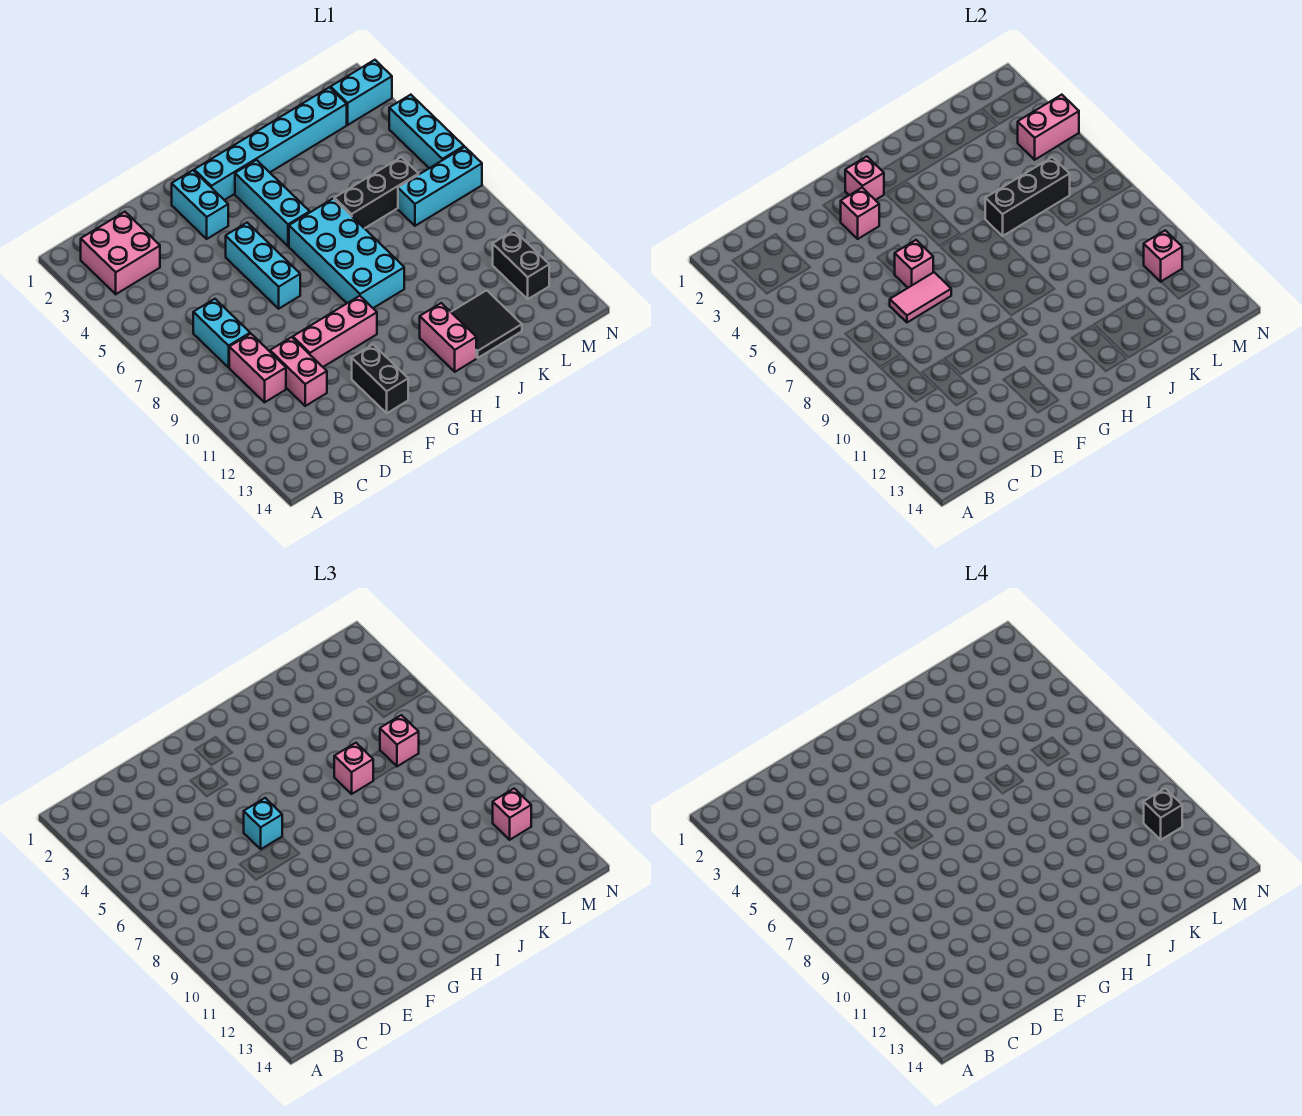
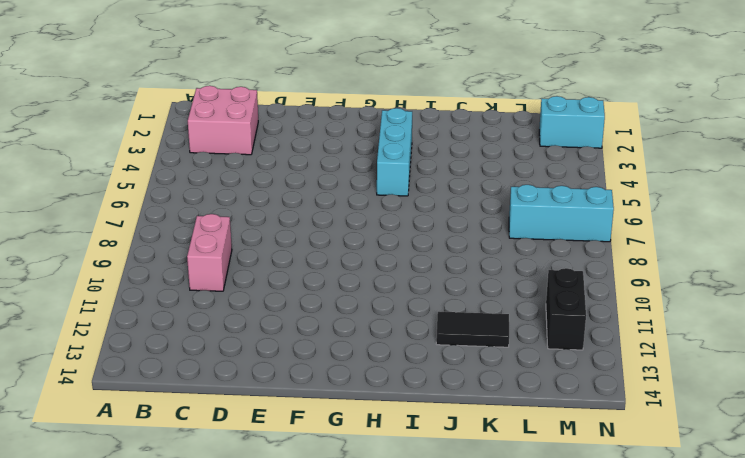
black 1x2 tile [436,312,509,347] -> black 2x2 tile [451,290,522,358]
none -> cyan 1x2 brick [193,299,250,367]
none -> pink 1x2 brick [270,337,327,406]
none -> pink 1x3 brick [293,296,377,367]
none -> cyan 1x2 brick [172,170,228,239]

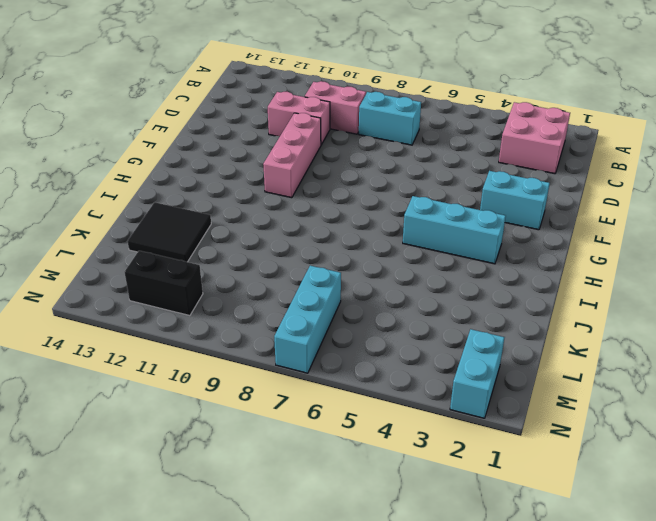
none -> cyan 1x3 brick [226,223,300,309]
none -> black 1x2 brick [352,345,408,413]
none -> cyan 1x6 brick [194,87,347,200]
none -> cyan 2x4 brick [289,198,404,308]

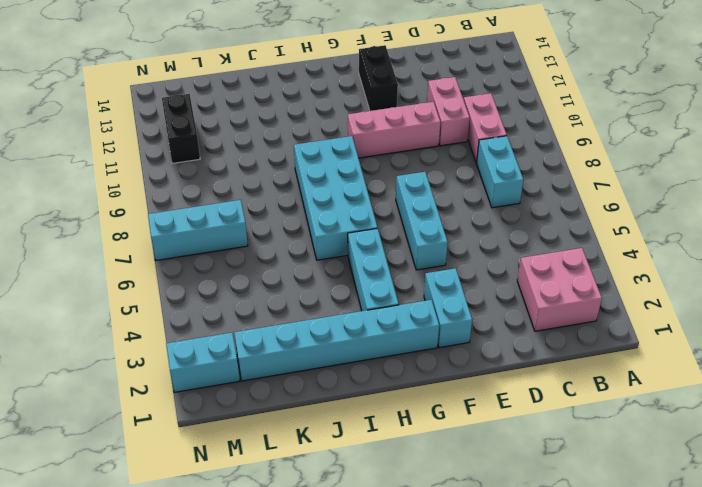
none -> pink 1x2 brick [420,303,476,372]
none -> black 1x3 brick [334,157,419,228]
none -> black 2x2 tile [451,290,522,358]
none -> cyan 1x3 brick [389,95,464,168]

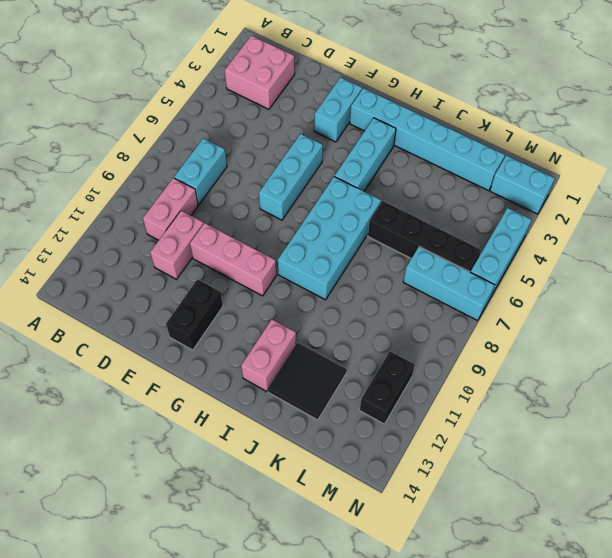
black 1x4 brick [368,200,481,272] -> black 1x3 brick [334,157,419,228]
none -> pink 1x2 tile [890,272,951,322]
none -> pink 1x1 brick [841,188,879,239]
none -> pink 1x1 brick [895,240,933,288]
none -> pink 1x1 brick [845,156,884,200]

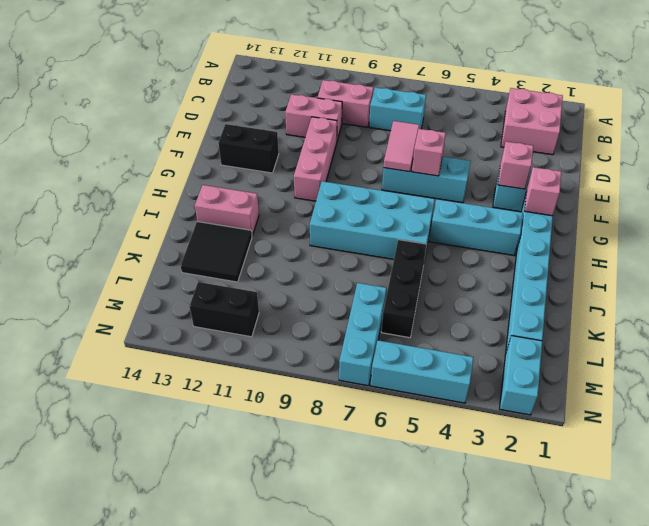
none -> black 1x3 brick [985,157,1070,236]
none -> pink 1x2 brick [1018,95,1079,160]
none -> pink 1x1 brick [1144,231,1182,282]
none -> cyan 1x1 brick [244,798,282,849]

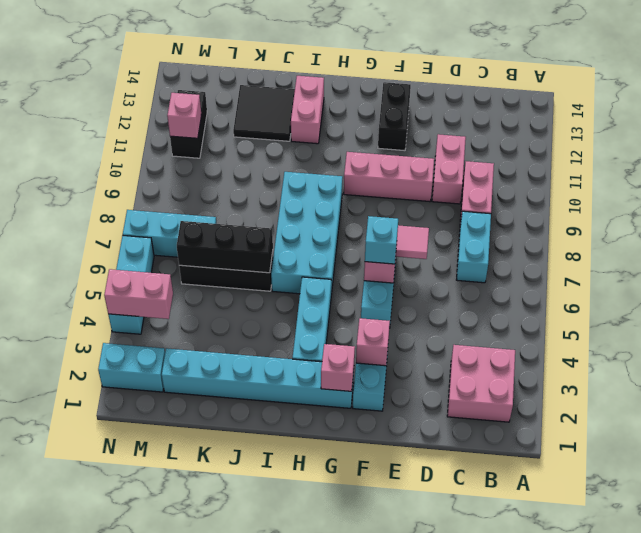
none -> pink 1x1 brick [334,743,373,794]
none -> pink 1x1 brick [380,715,419,766]
none -> pink 1x1 brick [493,789,531,840]
none -> black 1x1 brick [1144,789,1182,840]

